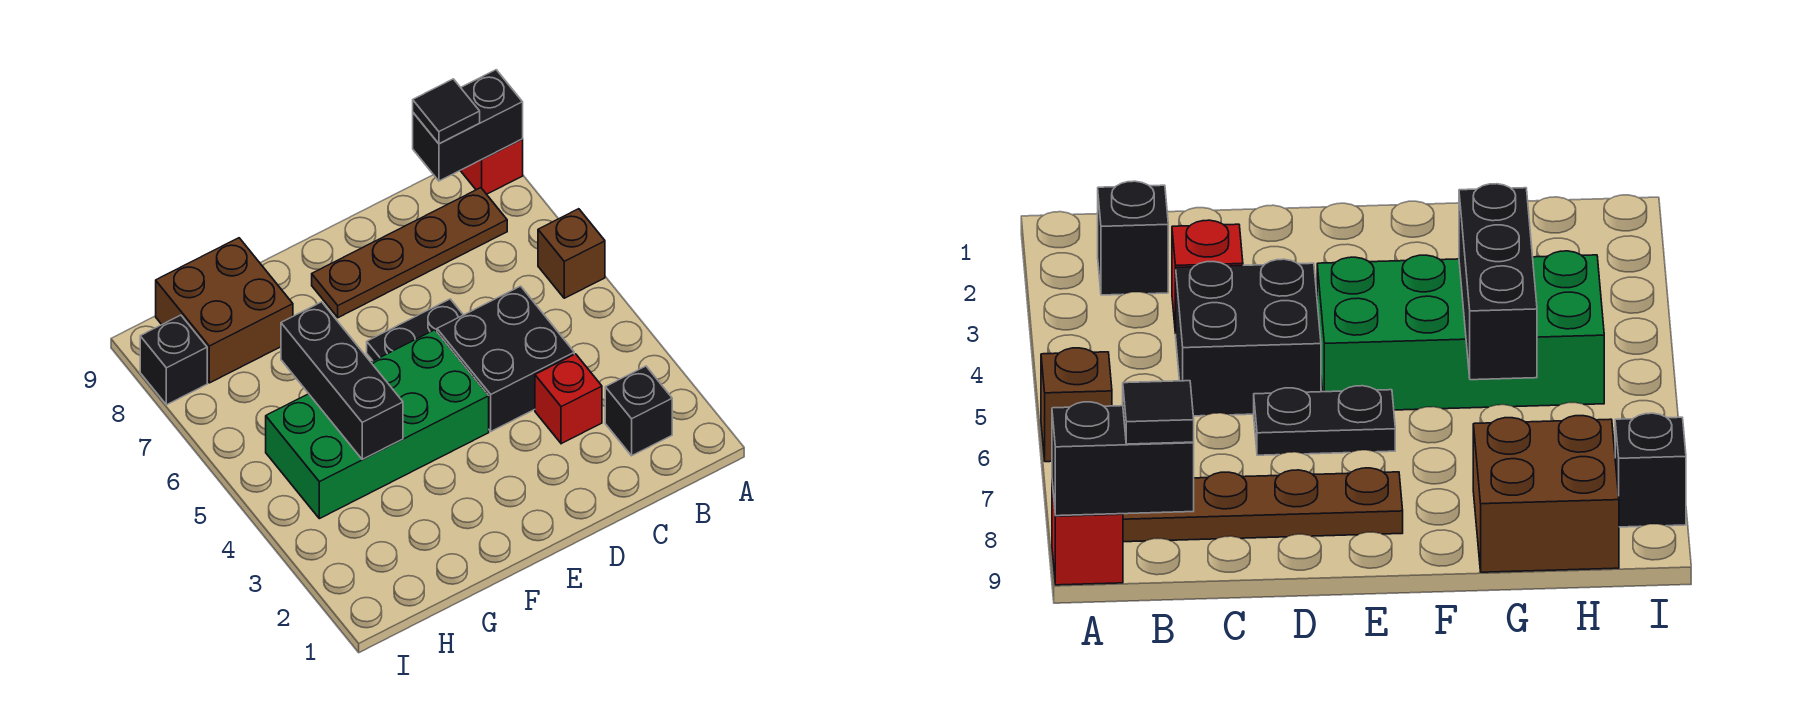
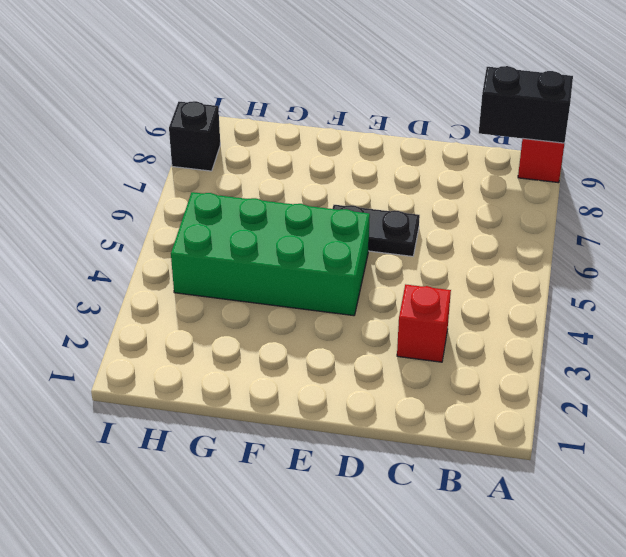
none -> brown 1x1 brick [538,209,605,298]
none -> black 1x1 brick [605,366,672,456]
none -> brown 1x4 plate [312,188,507,318]

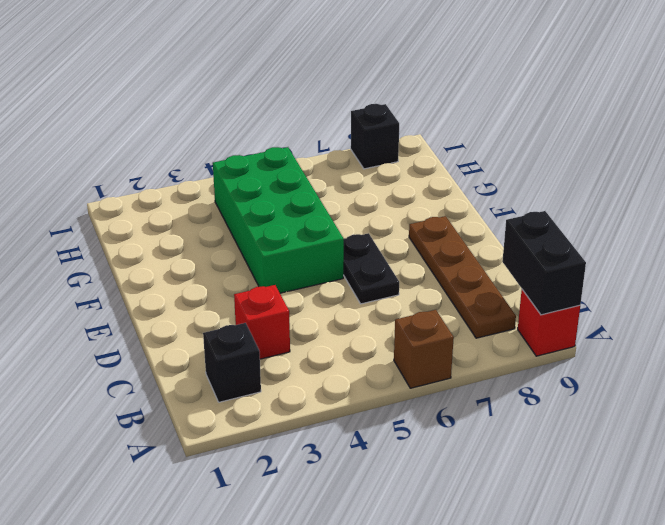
none -> black 2x2 brick [437,286,574,431]
none -> brown 2x2 brick [156,238,293,383]
none -> black 1x3 brick [281,302,403,459]

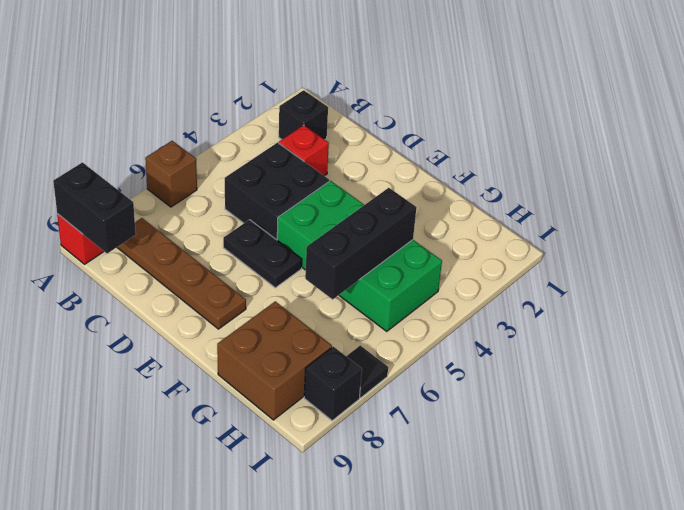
black 1x1 tile [346,345,388,398] -> black 1x1 tile moved to [413,79,480,144]

